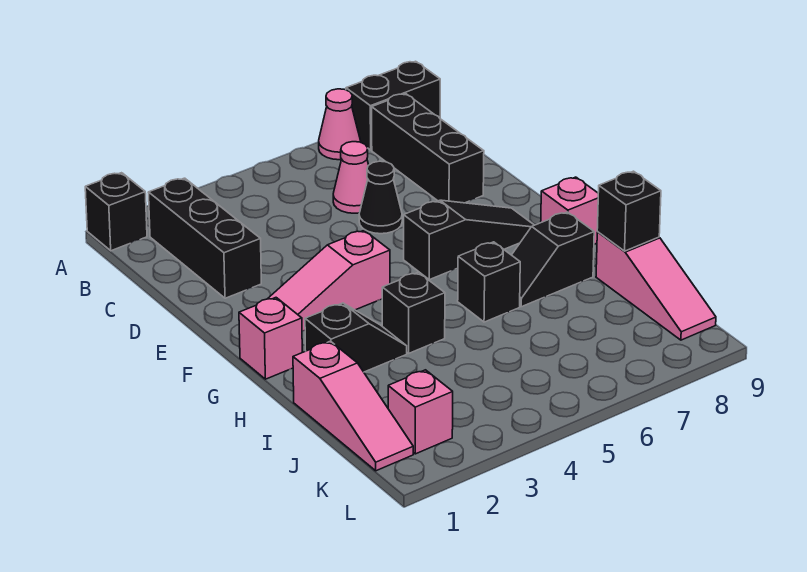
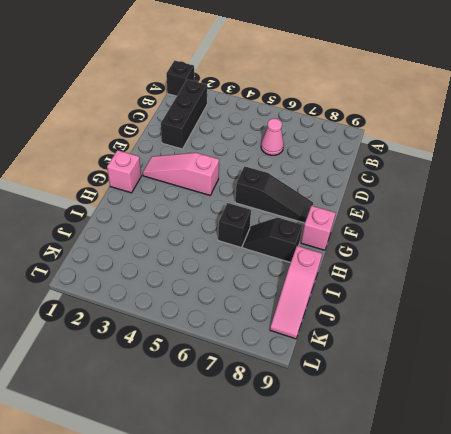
none -> pink 1x1 cone [319,89,361,160]
none -> black 1x2 brick [346,61,440,150]
none -> black 1x3 brick [372,94,484,203]

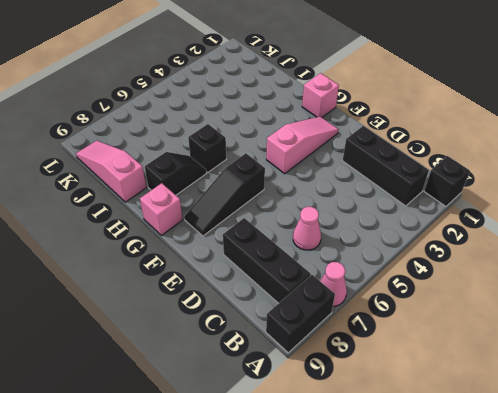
none -> black 1x1 cone [359,161,402,234]
none -> black 1x2 slope [305,303,407,372]
none -> black 1x1 brick [382,272,445,353]

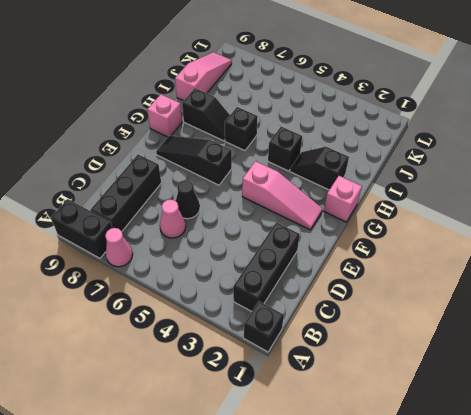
none -> pink 1x3 slope [293,341,413,471]
none -> pink 1x1 brick [388,370,453,454]
none -> black 1x1 brick [597,171,661,251]

